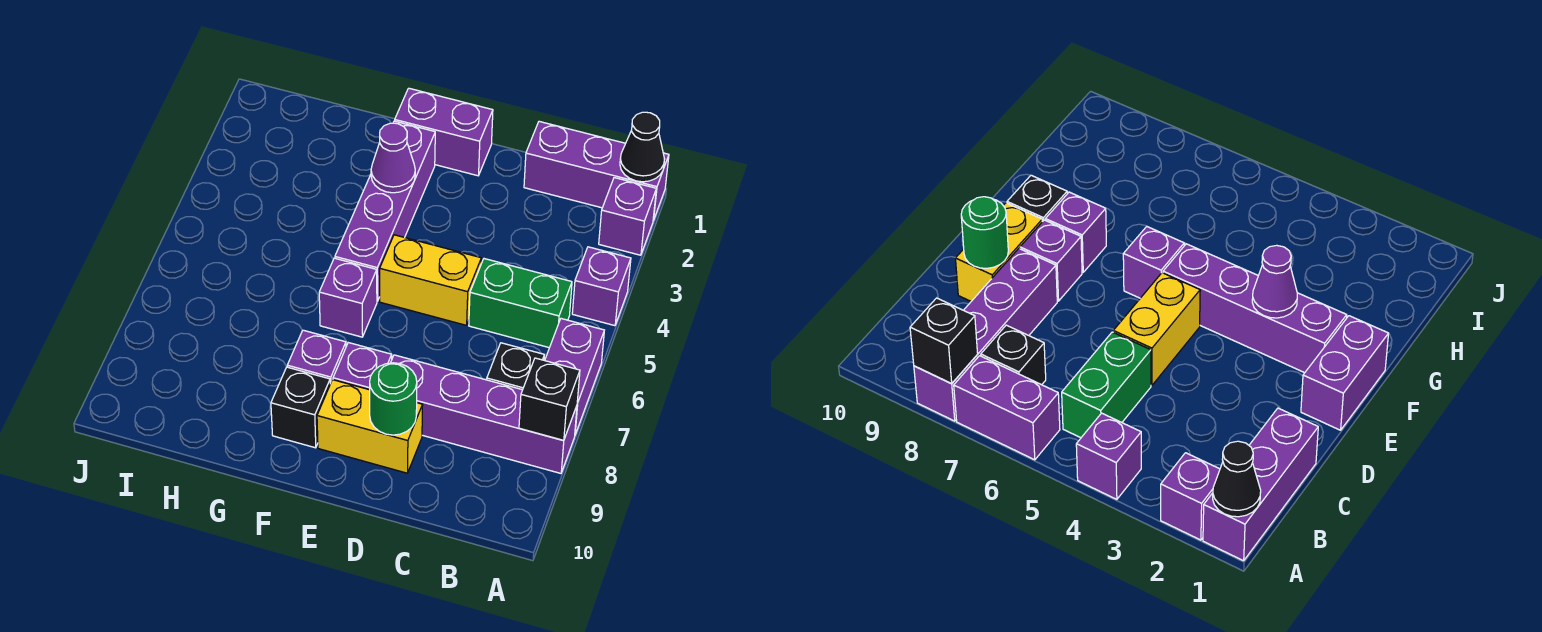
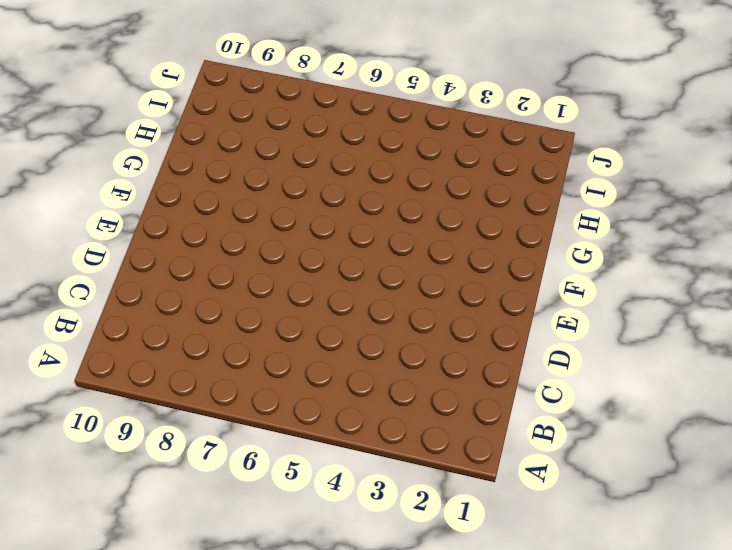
none -> purple 1x3 brick [524,121,669,221]
none -> purple 1x1 brick [599,178,656,255]
none -> purple 1x1 brick [572,247,631,326]

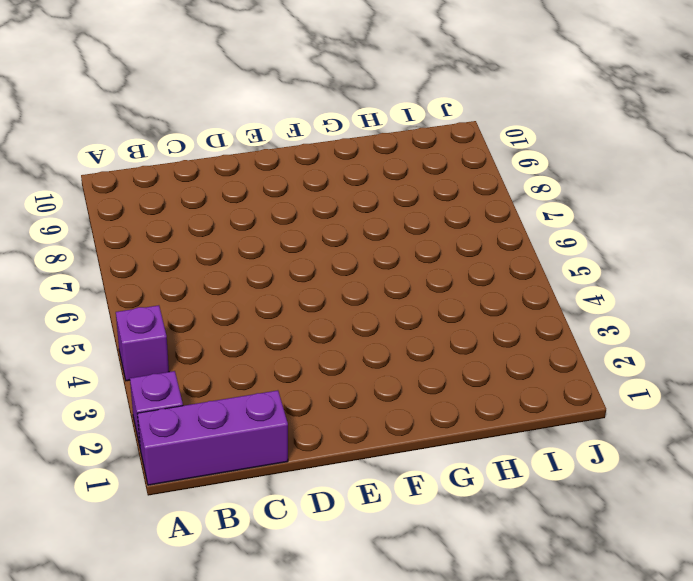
none -> purple 1x2 brick [545,319,604,434]
none -> purple 1x4 brick [391,355,577,473]
none -> green 1x2 brick [469,259,572,348]

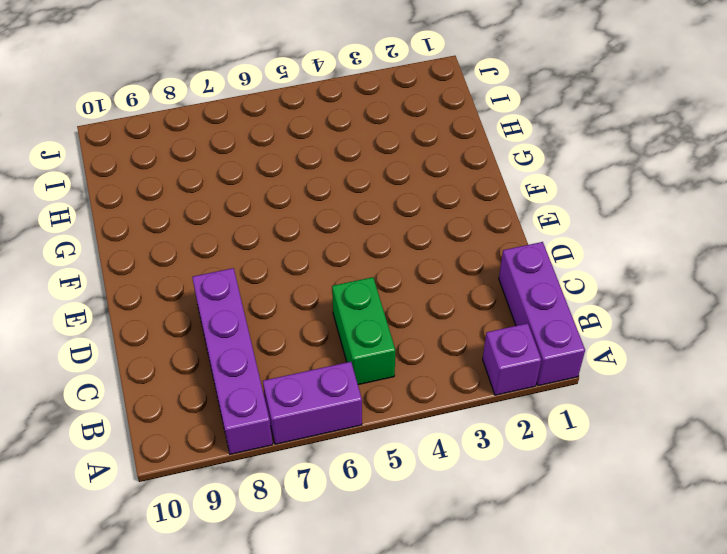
none -> purple 1x1 brick [572,247,631,326]
none -> black 1x1 brick [487,343,544,390]
none -> yellow 1x2 brick [380,235,481,325]

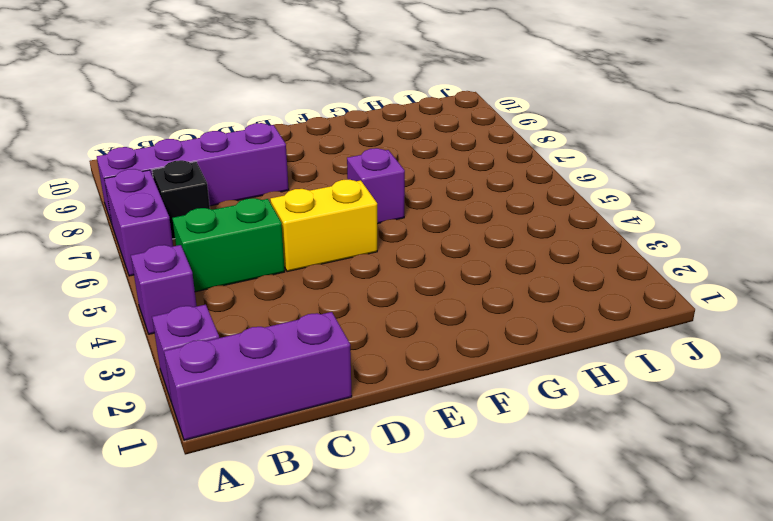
none -> yellow 1x2 brick [317,380,423,473]
none -> purple 1x2 brick [395,88,493,176]
none -> purple 1x1 brick [333,343,392,390]

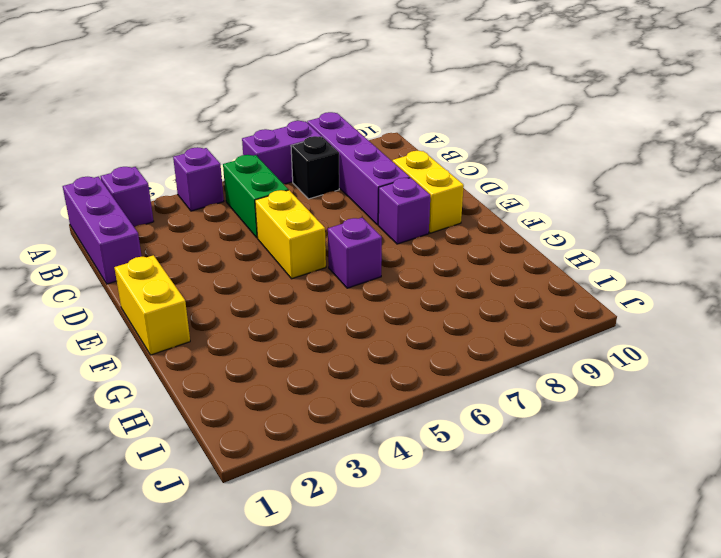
yellow 1x2 brick [114,255,190,355] -> purple 1x2 brick [395,88,493,176]
none -> purple 1x4 brick [335,121,435,301]
none -> purple 1x1 brick [287,330,346,384]
none -> black 1x1 brick [271,367,330,448]

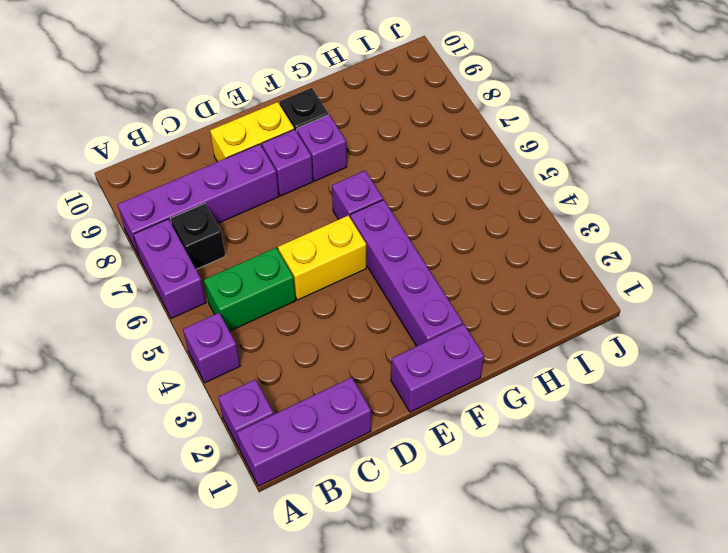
none -> black 1x1 cone [620,112,664,182]
none -> black 1x1 brick [519,358,580,441]
none -> green 1x1 round brick [370,363,417,435]

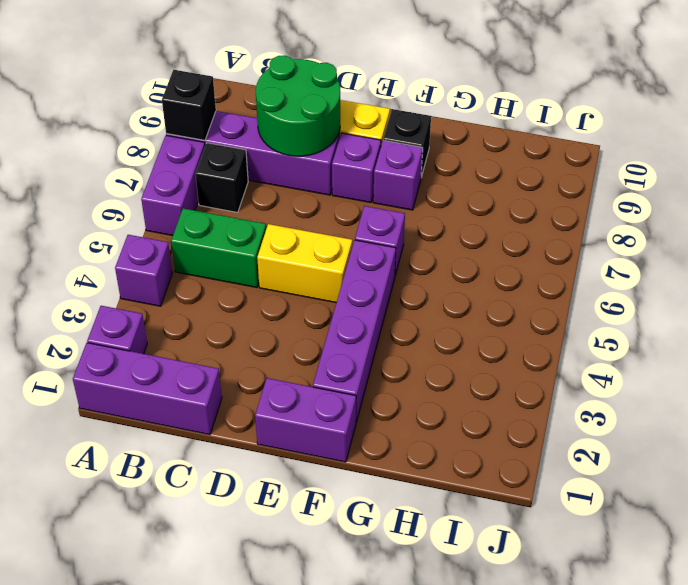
green 2x2 round brick [256,56,340,156] -> green 1x1 round brick [370,363,417,435]
none -> black 1x1 cone [620,112,664,182]
none -> purple 1x1 cone [371,123,415,193]

